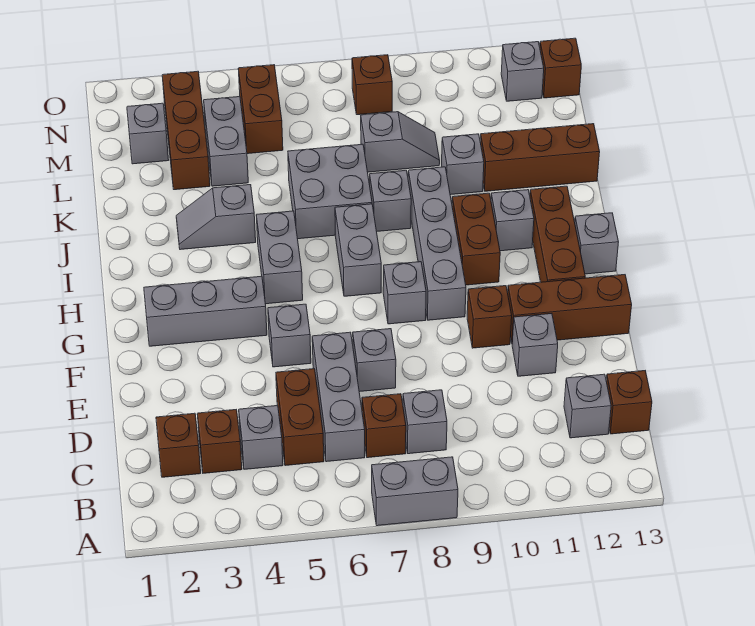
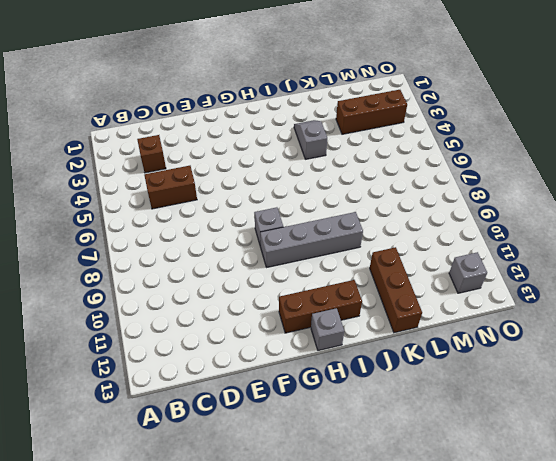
none -> grey 1x2 brick [372,457,458,526]
none -> brown 1x1 brick [156,413,201,477]
none -> grey 1x1 brick [239,406,283,469]
none -> grey 1x3 brick [312,332,365,462]

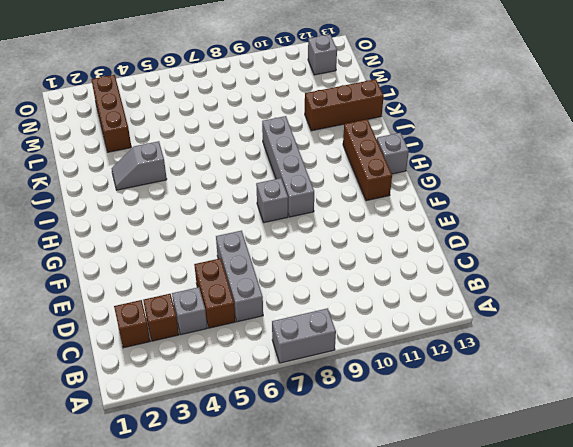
none -> brown 1x1 brick [362,394,406,458]
none -> grey 1x1 brick [403,390,447,454]
none -> grey 1x1 brick [564,374,611,438]
none -> brown 1x1 brick [606,371,652,434]

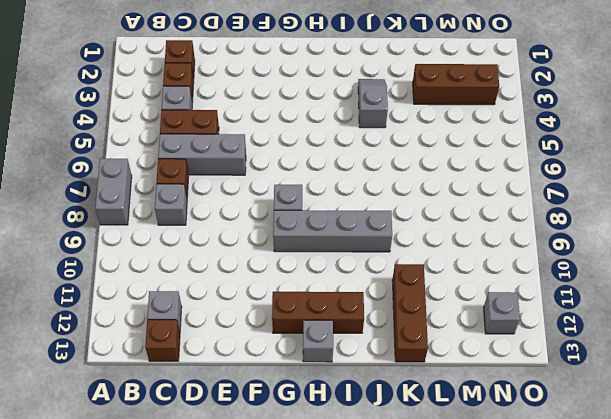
none -> grey 1x1 brick [353,329,396,392]
none -> grey 1x1 brick [512,314,558,376]
none -> grey 1x1 brick [268,304,311,367]
none -> brown 1x1 brick [467,286,512,348]

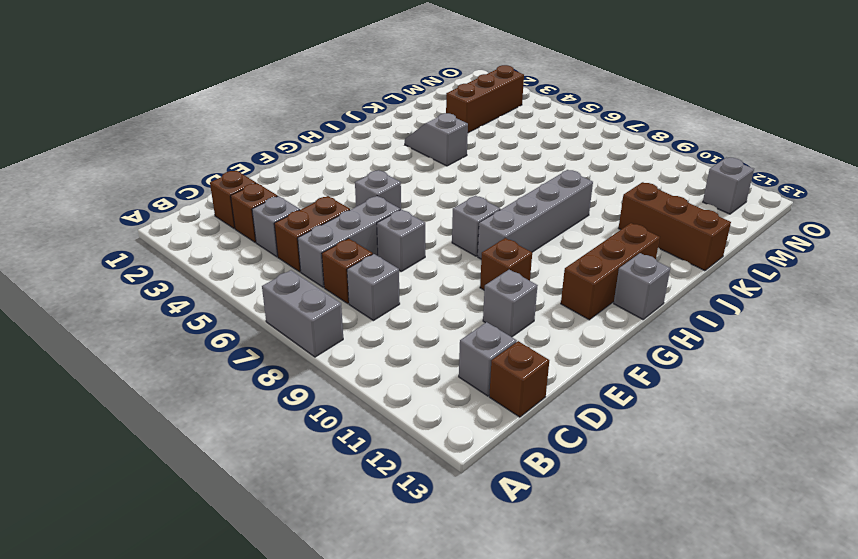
none -> brown 1x3 brick [508,275,632,342]
none -> grey 1x3 brick [144,276,267,346]
none -> grey 1x2 brick [256,211,303,304]
none -> grey 1x2 brick [335,204,381,296]

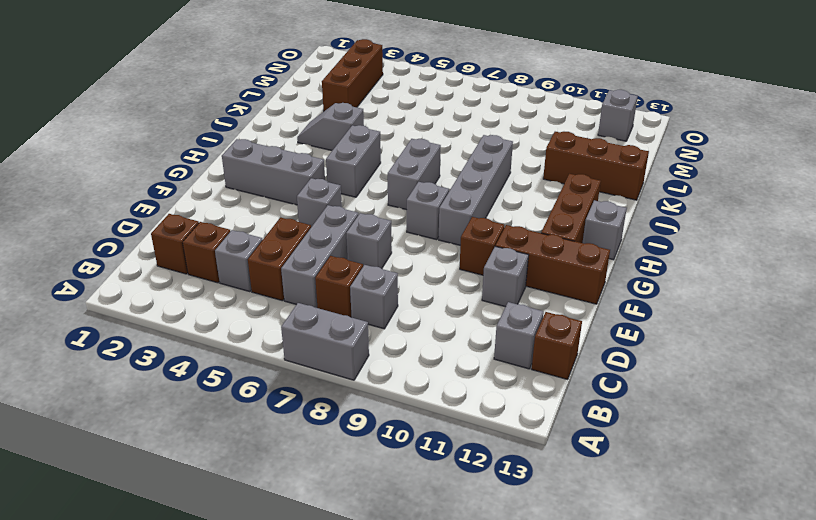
none -> brown 1x2 brick [452,193,500,285]
none -> grey 1x1 brick [491,190,534,251]
none -> grey 2x2 brick [288,144,372,239]
none -> grey 1x1 brick [370,170,411,231]

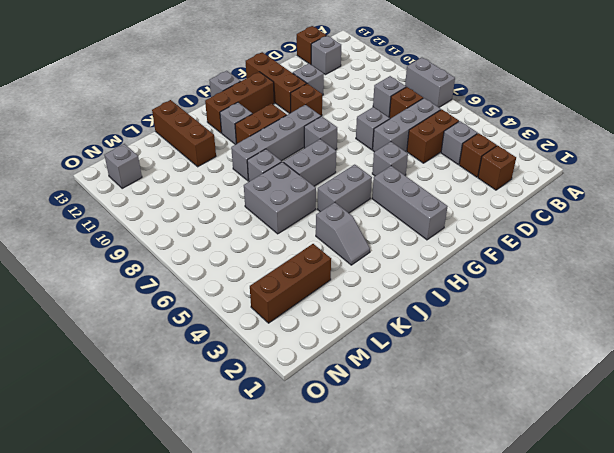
none -> grey 1x1 brick [442,134,484,195]
none -> grey 1x2 brick [204,97,248,186]
none -> grey 1x2 slope [361,112,440,172]
none -> grey 1x1 brick [127,103,169,164]

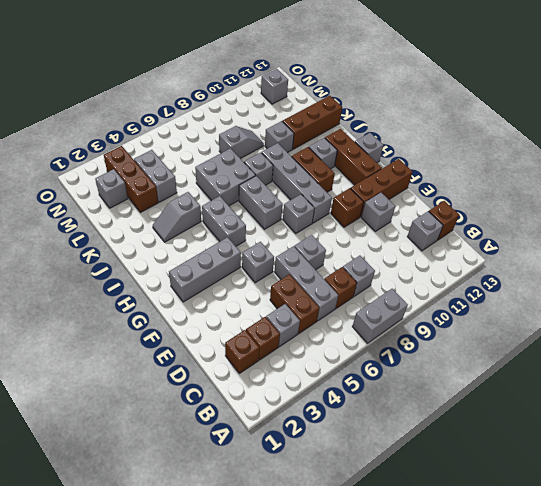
none -> brown 1x2 brick [238,65,283,154]
none -> brown 1x1 brick [352,55,392,115]
none -> brown 1x1 brick [540,38,581,98]

